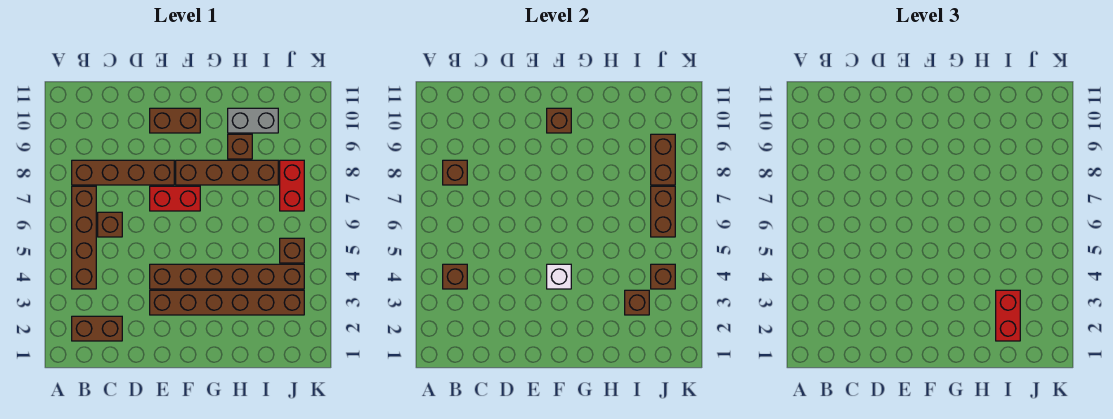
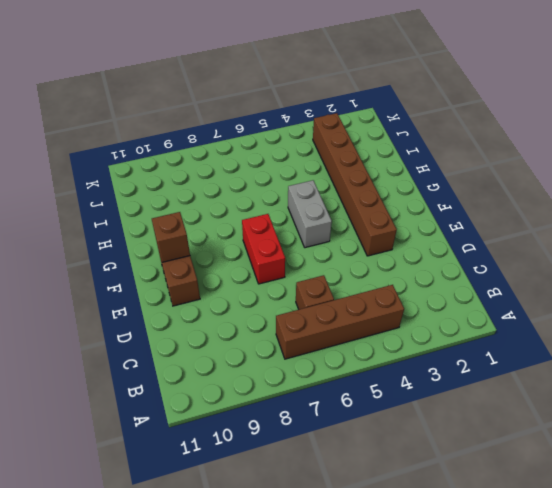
grey 1x2 brick [288,180,332,248] -> grey 1x2 brick moved to [228,108,278,133]
none -> brown 1x2 brick [72,316,122,341]
none -> brown 1x4 brick [72,160,174,185]
none -> brown 1x6 brick [150,264,304,289]

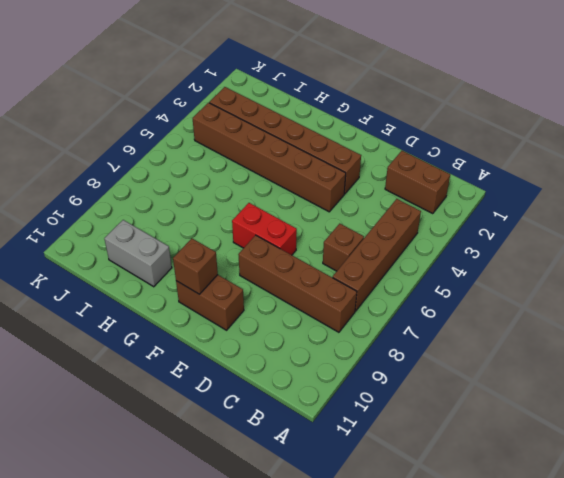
none -> brown 1x4 brick [176,160,278,185]
none -> brown 1x1 brick [228,134,252,159]
none -> brown 1x1 brick [280,238,304,263]

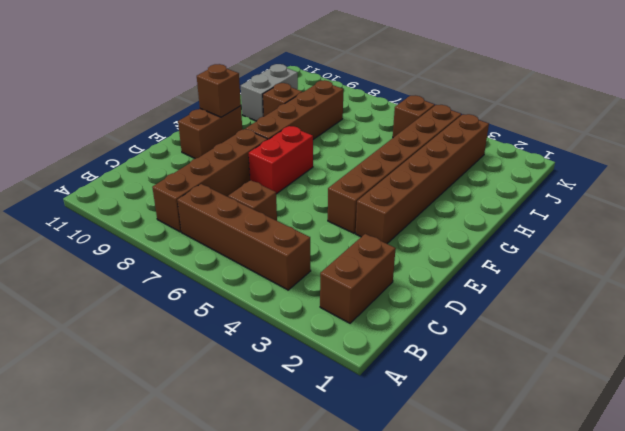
none -> red 1x2 brick [280,160,304,211]
none -> brown 1x1 brick [443,264,467,289]
none -> brown 1x1 brick [443,160,467,185]

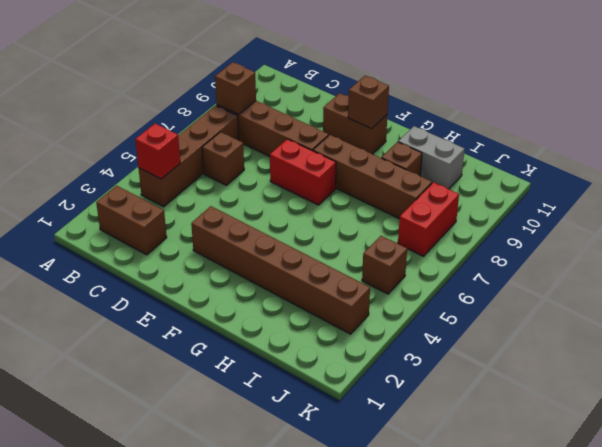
red 1x1 brick [135,124,180,179] -> brown 1x1 brick [443,264,467,289]
none -> brown 1x6 brick [150,264,304,289]
none -> white 1x1 brick [547,264,571,289]
none -> brown 1x1 brick [625,290,649,315]

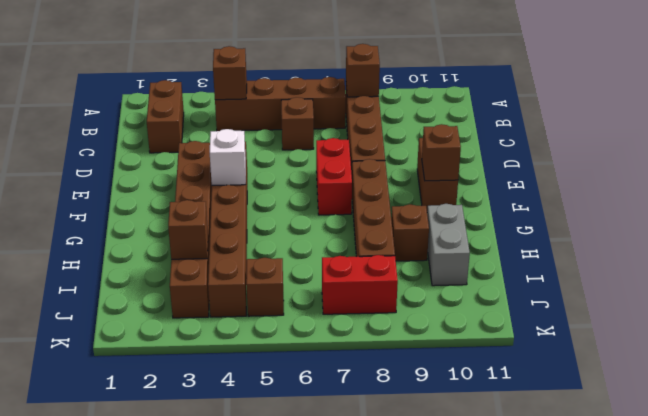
none -> brown 1x1 brick [651,264,675,289]
none -> brown 1x2 brick [651,186,675,237]
none -> brown 1x2 brick [651,134,675,185]

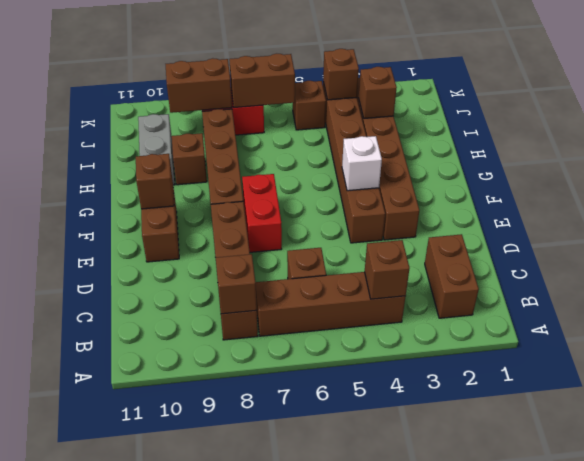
none -> red 1x2 brick [996,290,1020,341]

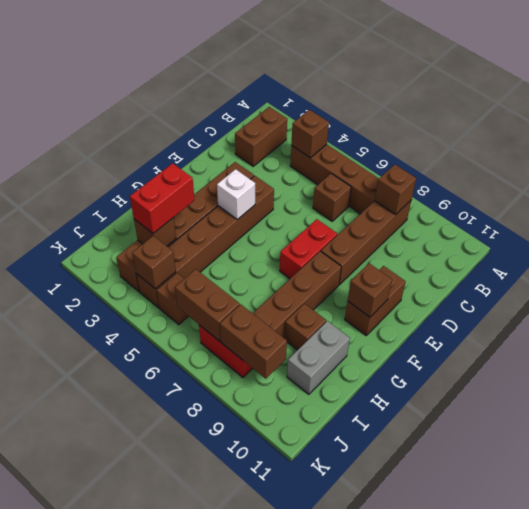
red 1x2 brick [130,163,195,233] -> red 1x2 brick turned to [996,290,1020,341]

